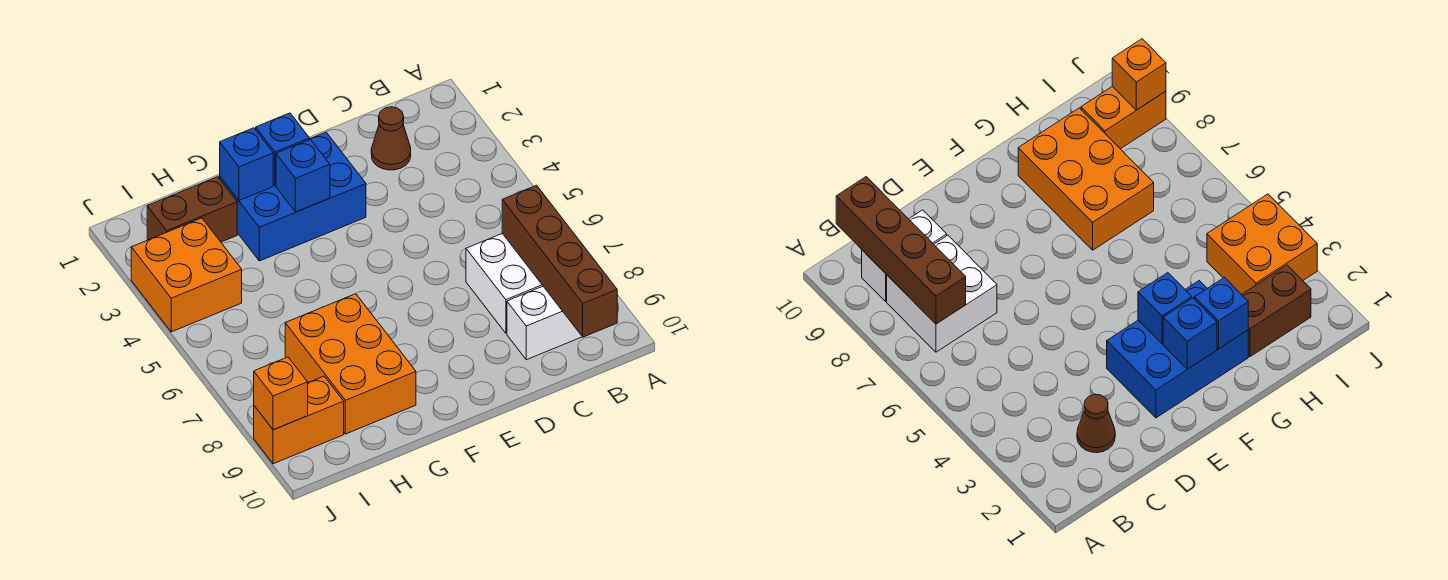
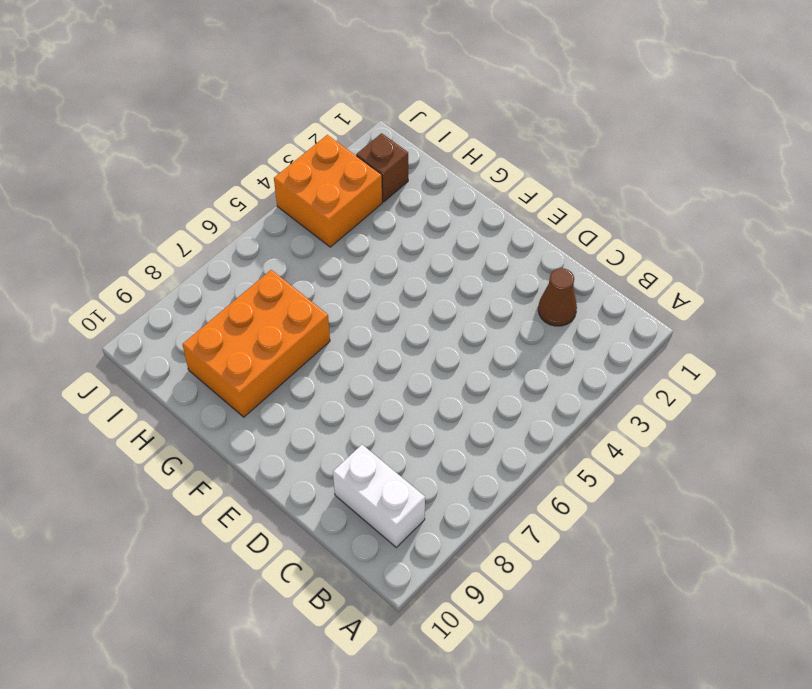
brown 1x1 brick [356,133,408,202] -> brown 1x2 brick [147,177,237,242]
none -> white 2x2 brick [466,234,543,333]
none -> blue 2x3 brick [220,132,366,261]
none -> orange 1x2 brick [254,376,344,464]

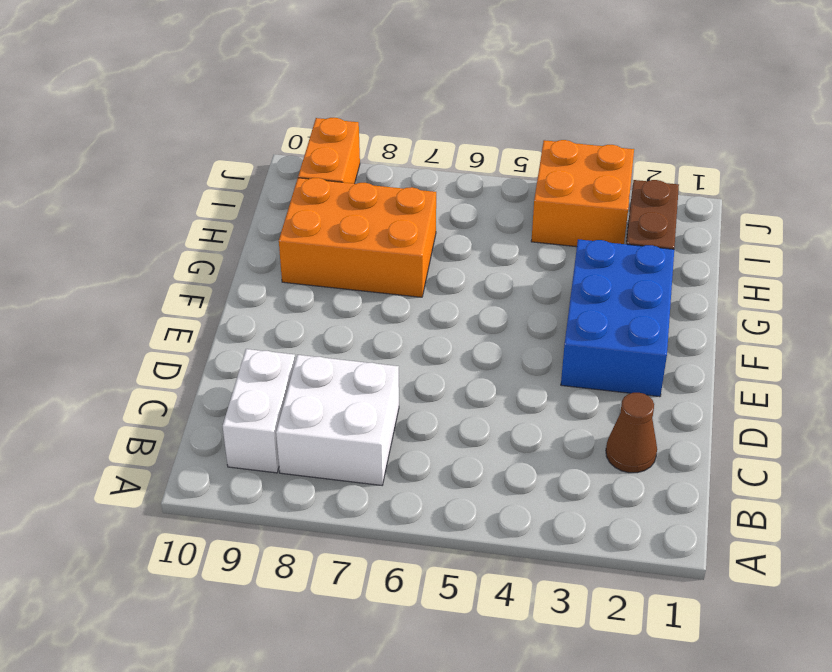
none -> brown 1x4 brick [502,185,617,337]
none -> blue 1x1 brick [256,113,310,186]
none -> blue 1x1 brick [276,139,330,212]

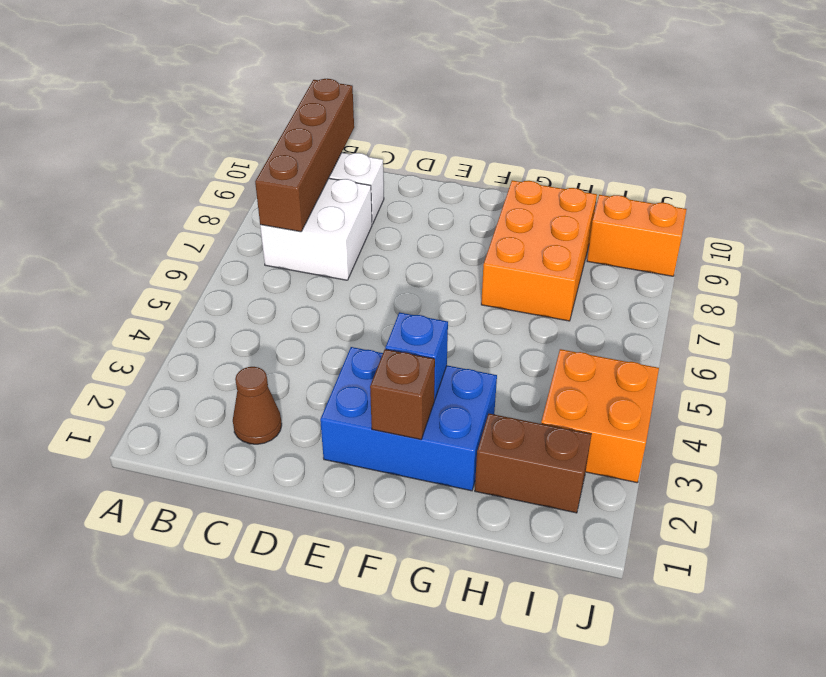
brown 1x1 brick [370,349,435,439] -> blue 1x1 brick [256,113,310,186]
none -> blue 1x1 brick [220,128,273,200]
none -> orange 1x1 brick [254,357,308,430]

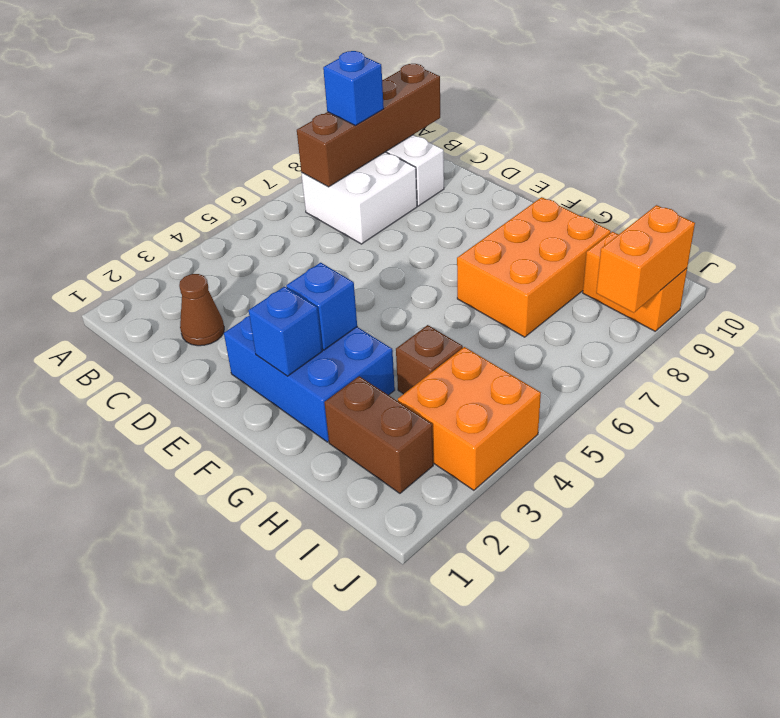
blue 1x1 brick [323,51,384,126] -> blue 1x1 brick moved to [220,128,273,200]
brown 1x1 brick [396,325,463,394] -> none
orange 1x2 brick [596,205,695,313] -> orange 1x1 brick [254,357,308,430]

